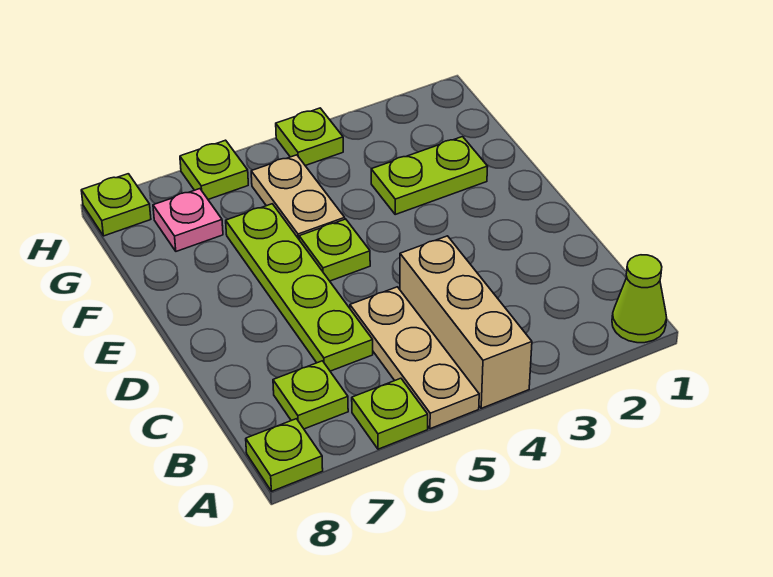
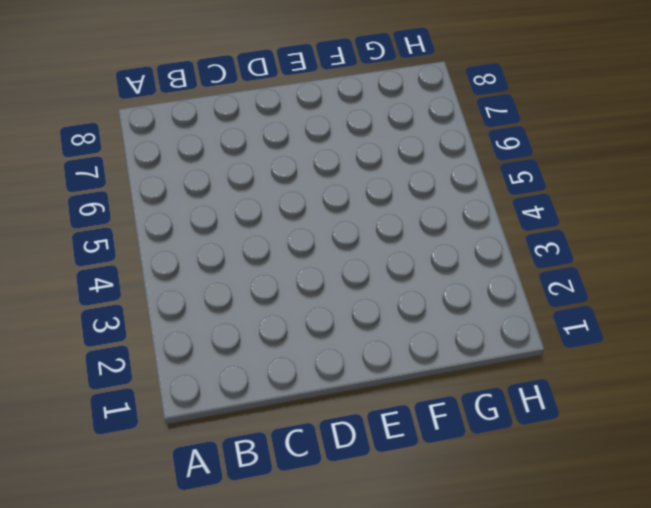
none -> lime 1x1 cone [612,255,667,343]
none -> tan 1x3 brick [400,236,532,408]
none -> tan 1x3 plate [350,287,479,429]

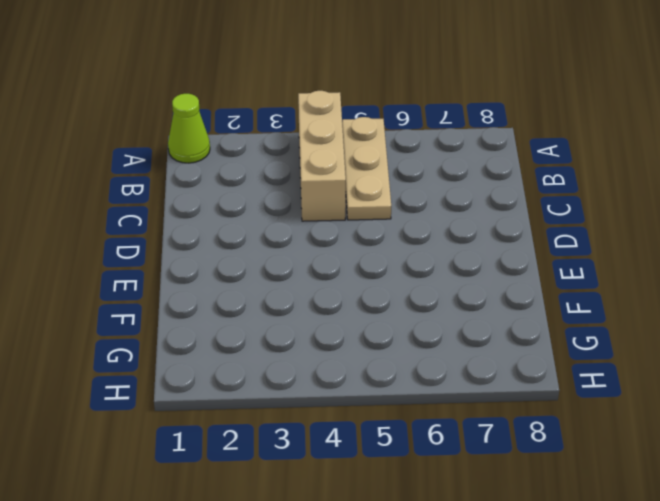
none -> lime 1x1 plate [352,378,428,449]
none -> lime 1x1 plate [246,419,323,491]
none -> lime 1x1 plate [273,361,348,429]

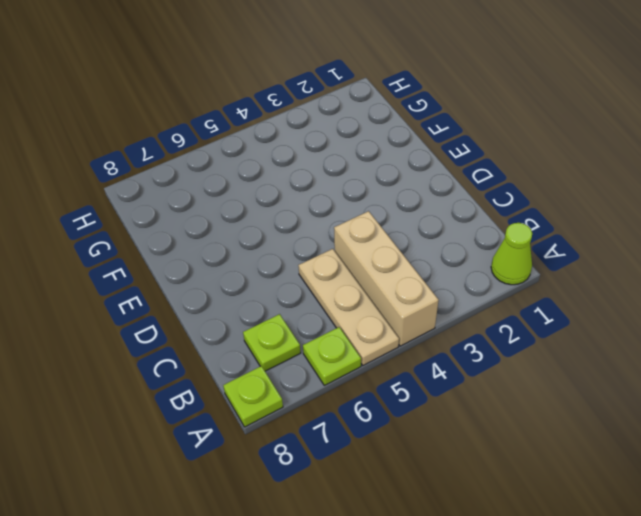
none -> lime 1x4 plate [226,204,373,371]
none -> lime 1x1 plate [299,219,370,281]
none -> lime 1x2 plate [371,137,488,214]

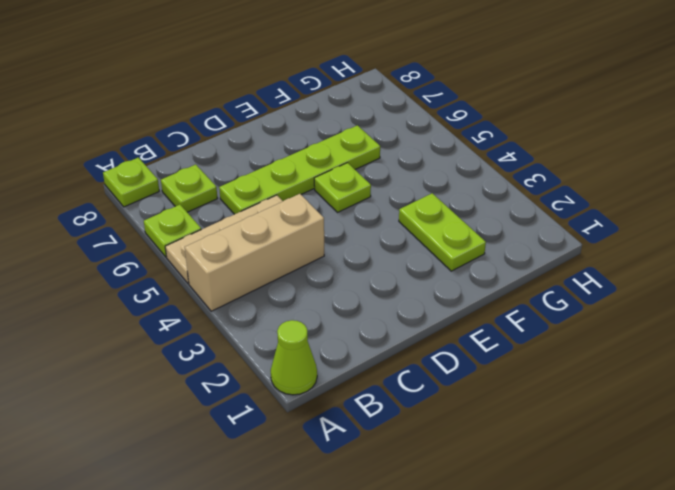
none -> tan 1x2 plate [251,155,345,239]
none -> pink 1x1 plate [153,189,223,251]
none -> lime 1x1 plate [276,108,343,166]

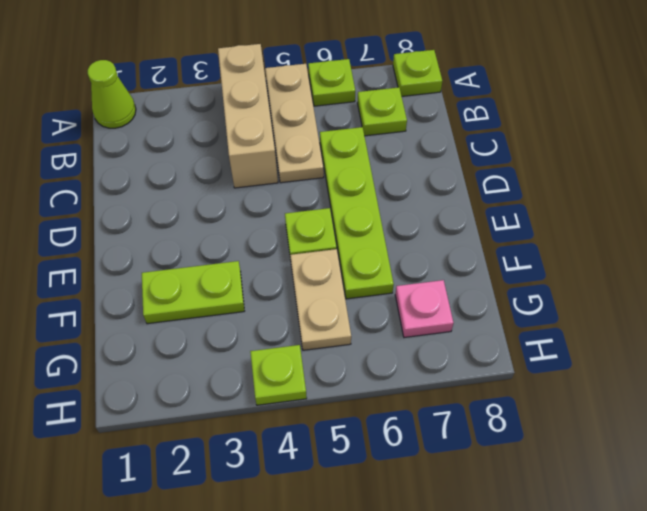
none -> lime 1x1 plate [180,140,248,199]
none -> lime 1x1 plate [81,174,151,236]

